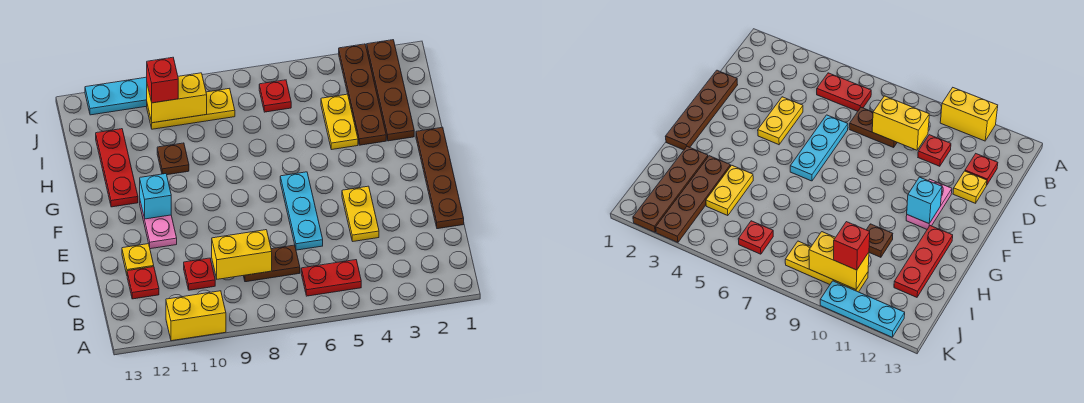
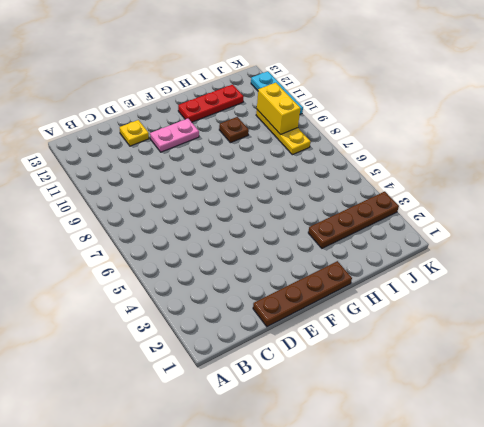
none -> yellow 1x2 brick [166,291,226,341]
none -> red 1x2 plate [301,260,361,296]
none -> brown 1x2 plate [243,245,300,282]

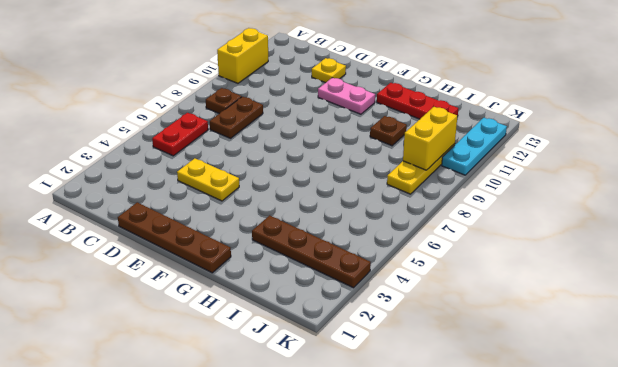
brown 1x1 plate [206,88,242,114] -> none
none -> red 1x1 plate [184,258,215,290]
none -> red 1x1 plate [127,267,159,299]
none -> cyan 1x3 plate [280,172,323,250]

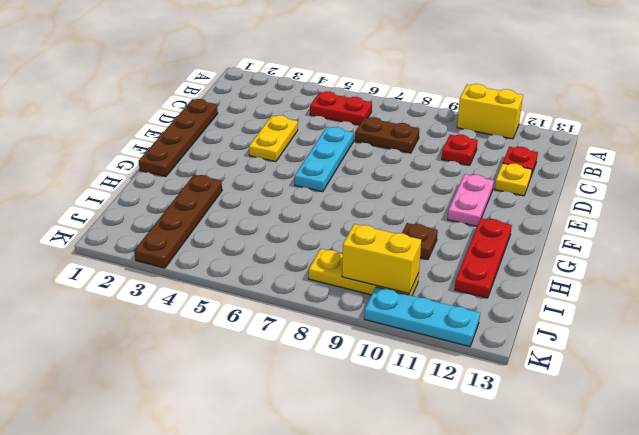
none -> brown 1x4 plate [367,40,414,141]
none -> yellow 1x2 plate [321,94,358,150]
none -> red 1x1 plate [259,80,291,112]

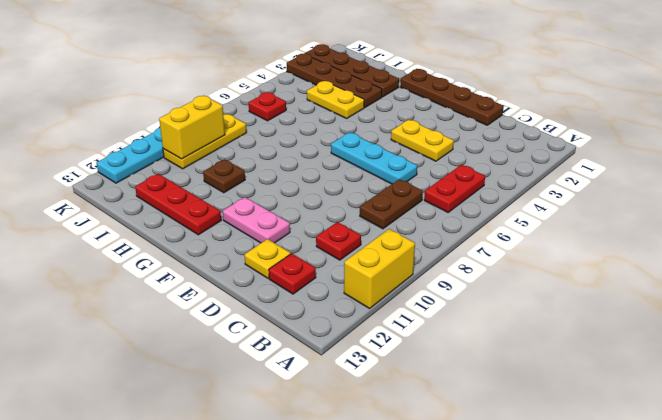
none -> yellow 1x2 brick [212,230,272,279]
none -> cyan 1x1 brick [140,174,171,219]
none -> red 1x1 brick [147,57,178,103]

